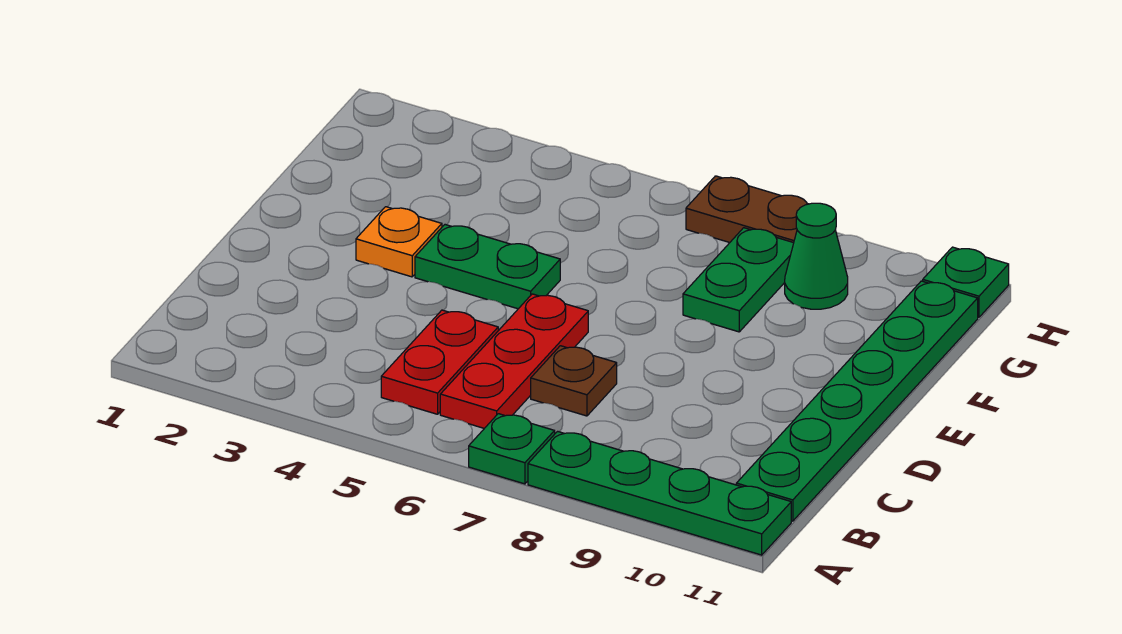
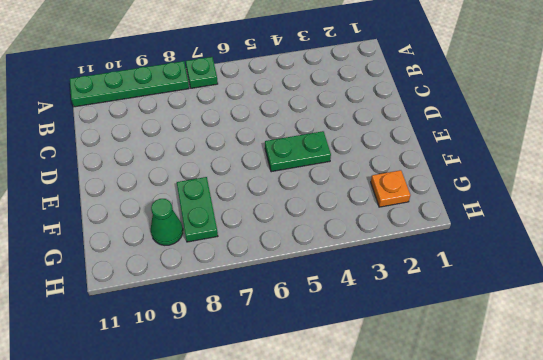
orange 1x1 plate [371,170,410,207] -> orange 1x1 plate moved to [356,207,442,277]
none -> red 1x2 plate [381,310,498,414]
none -> red 1x3 plate [440,294,588,428]
none -> green 1x6 plate [736,281,978,521]

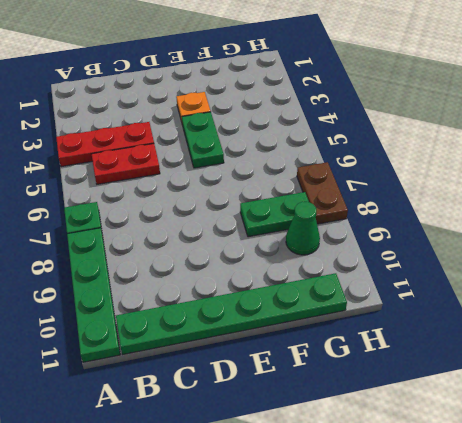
red 1x3 plate [56,122,154,167] -> red 1x3 plate moved to [440,294,588,428]
none -> brown 1x1 plate [531,346,617,416]
none -> green 1x1 plate [923,247,1009,317]

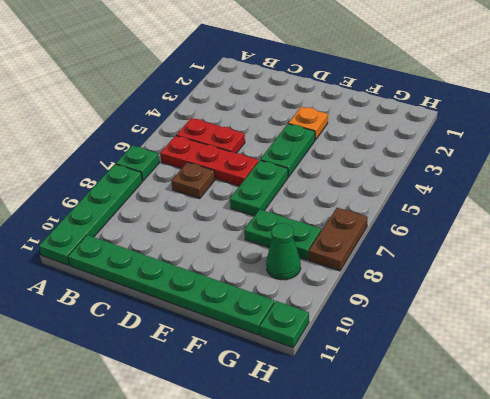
green 1x2 plate [230,160,288,216] -> none

